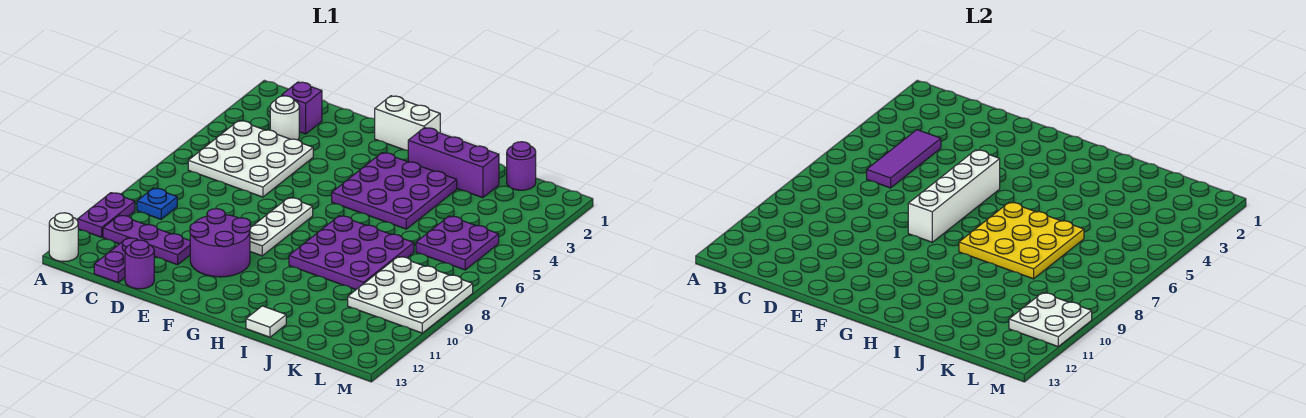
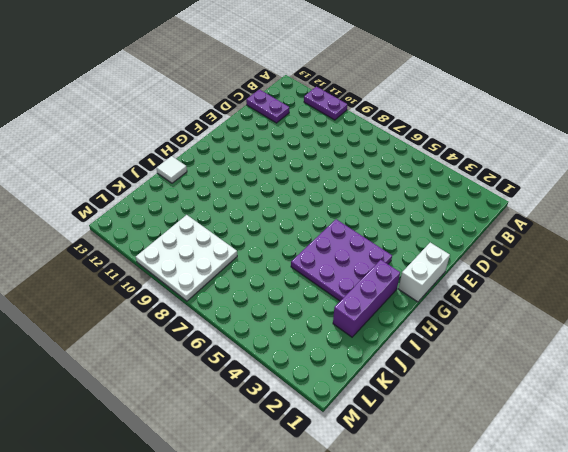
none -> white 1x1 round brick [49,213,78,262]
none -> white 3x3 plate [188,121,313,197]
none -> blue 1x1 plate [137,188,177,219]

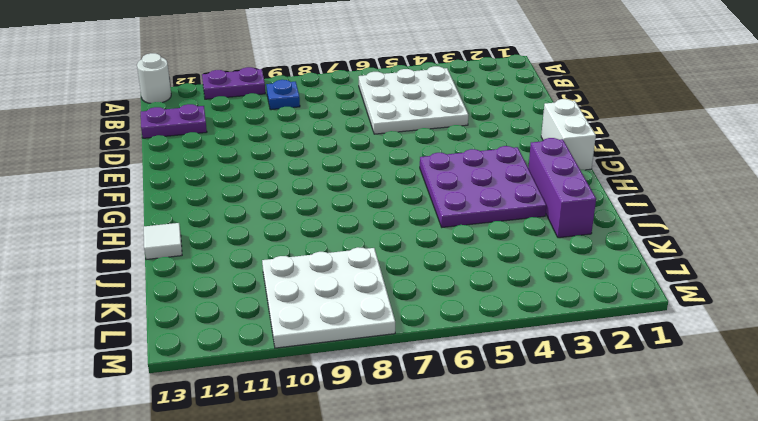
none -> purple 1x3 plate [103,215,190,265]
none -> purple 1x1 brick [282,82,322,134]
none -> white 1x1 round brick [270,96,299,140]

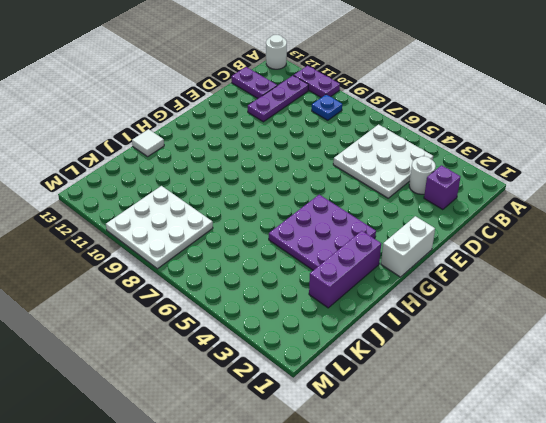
none -> purple 1x1 round brick [125,240,154,289]
none -> purple 2x2 round brick [190,209,251,277]
none -> white 1x3 plate [250,198,313,256]

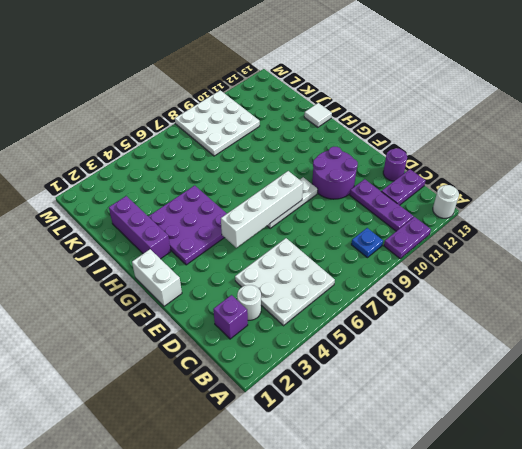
none -> purple 3x3 plate [289,216,414,290]
none -> purple 1x1 round brick [507,142,536,190]
none -> purple 2x2 plate [416,216,499,270]

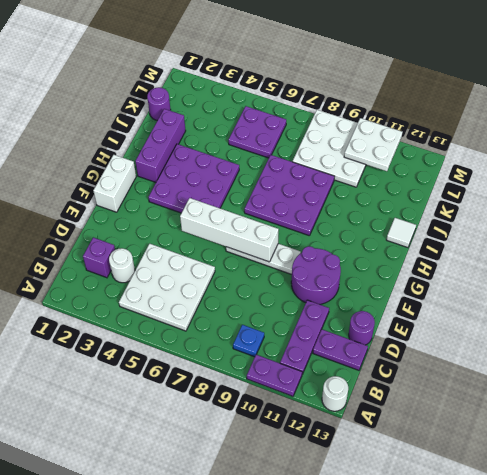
none -> purple 1x3 tile [867,130,941,188]
none -> yellow 3x3 plate [959,202,1084,279]

